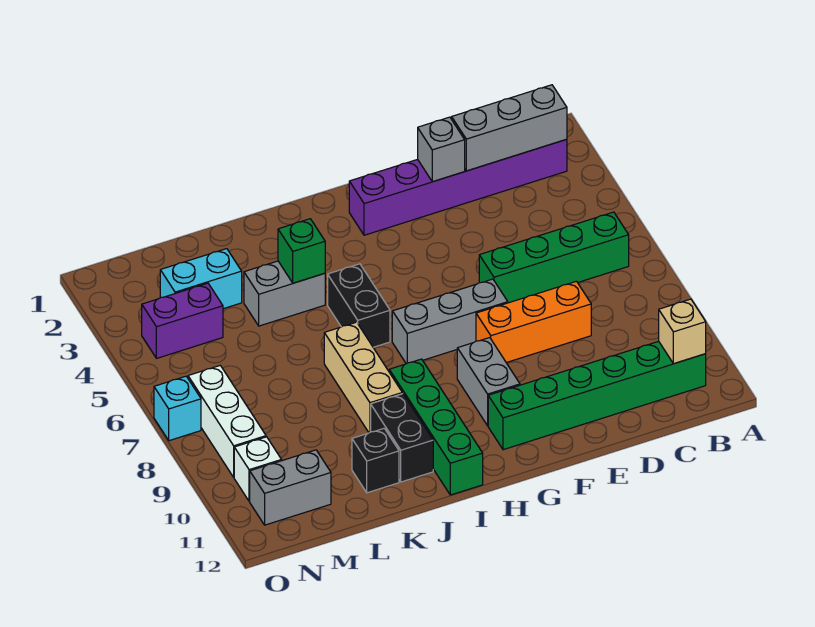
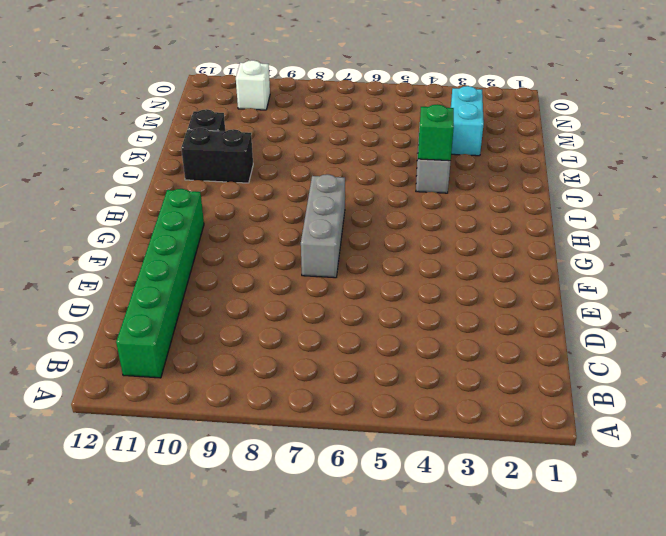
none -> purple 1x6 brick [349,139,567,235]
none -> green 1x4 brick [479,212,629,303]
none -> orange 1x3 brick [476,281,591,363]

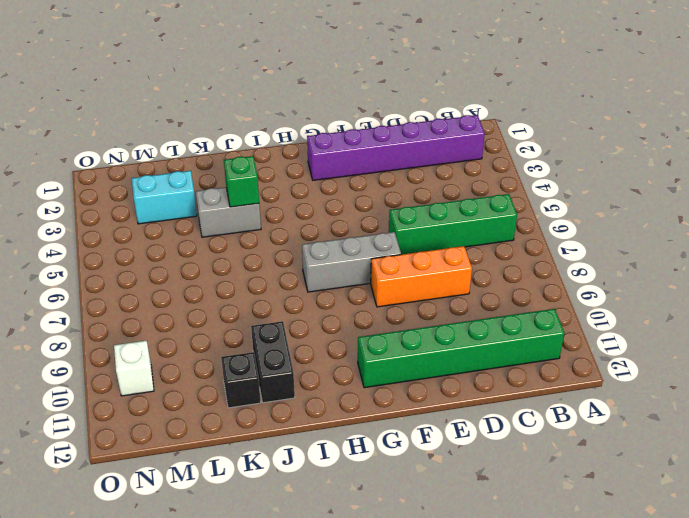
none -> grey 1x2 brick [457,338,520,426]
none -> black 1x2 brick [328,264,390,347]
none -> green 1x4 brick [389,359,483,495]

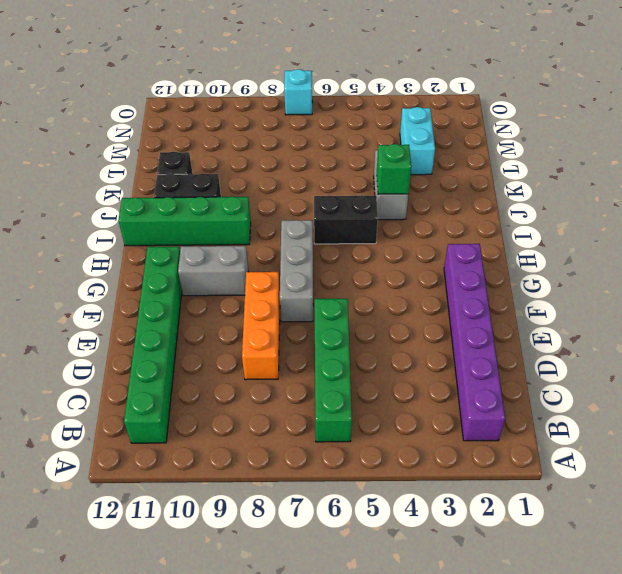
none -> tan 1x3 brick [324,322,402,433]
none -> purple 1x2 brick [142,283,223,358]
none -> grey 1x2 brick [250,450,331,525]

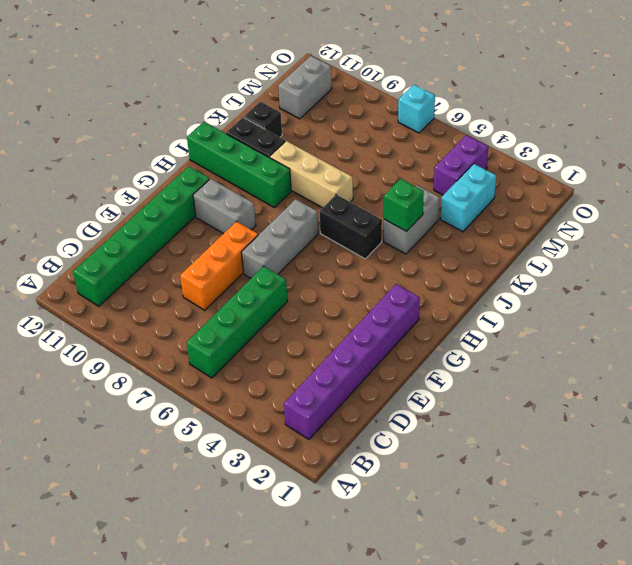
none -> white 1x3 brick [188,366,266,477]
none -> white 1x1 brick [234,437,282,501]
none -> grey 1x3 brick [452,85,567,171]

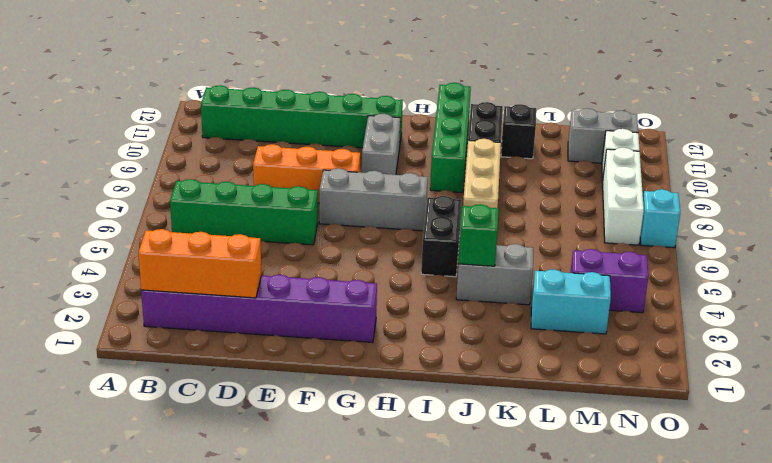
orange 1x3 brick [138,229,261,298] -> grey 1x3 brick [452,85,567,171]
none -> tan 1x1 brick [659,299,706,364]
none -> grey 1x1 brick [418,117,465,182]

